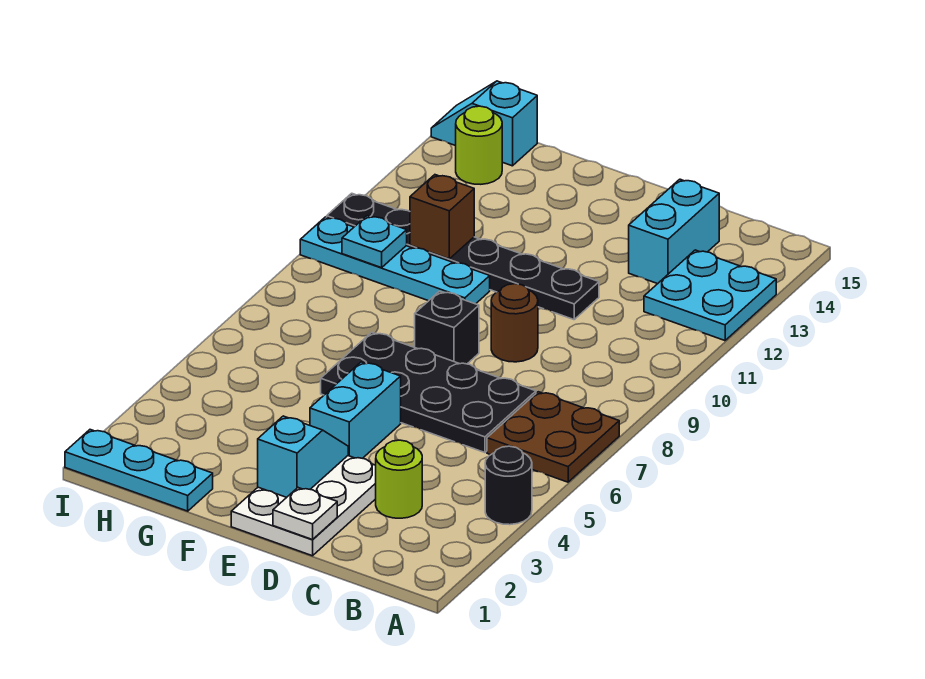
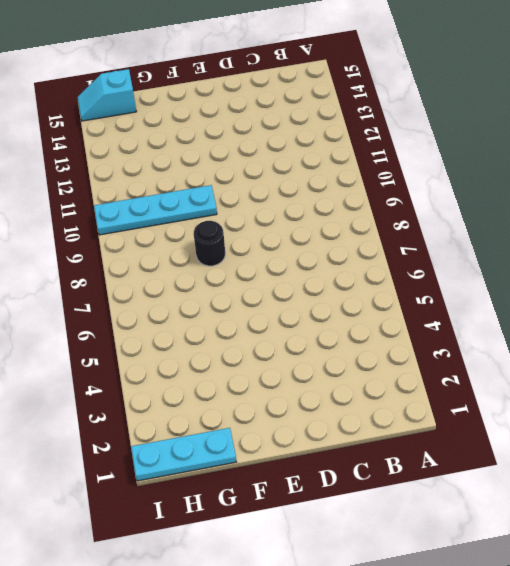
black 1x1 round brick [194,221,225,266] -> black 1x1 round brick moved to [485,446,532,525]
none -> brown 2x2 plate [487,392,619,482]
none -> cyan 2x2 plate [644,250,776,341]
none -> lime 1x1 round brick [376,440,422,518]

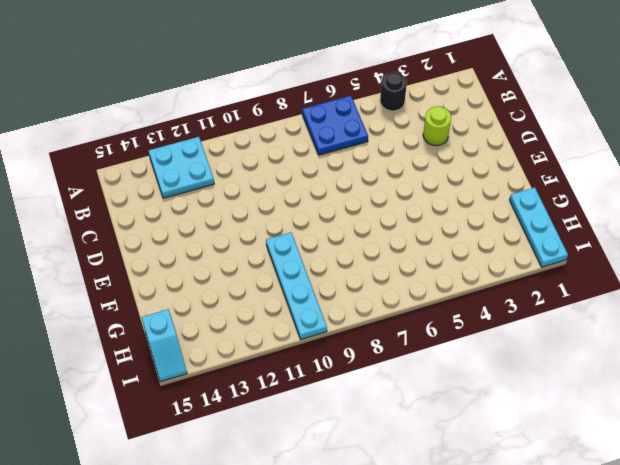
blue 2x2 plate [302,96,368,155] -> brown 2x2 plate [487,392,619,482]
none -> black 2x4 plate [321,332,536,453]
none -> cyan 1x2 brick [629,179,719,284]
none -> white 2x3 plate [231,456,376,556]

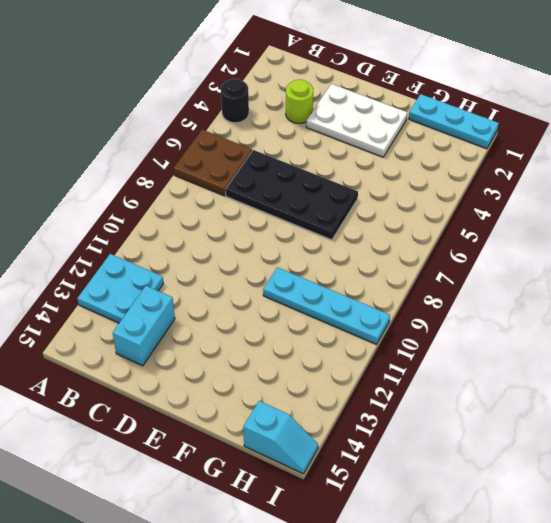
white 2x3 plate [306,84,407,157] -> white 2x3 plate turned to [231,456,376,556]
none -> brown 1x1 round brick [491,284,538,362]
none -> black 1x6 plate [327,193,599,320]
none -> cyan 1x2 brick [310,362,401,458]

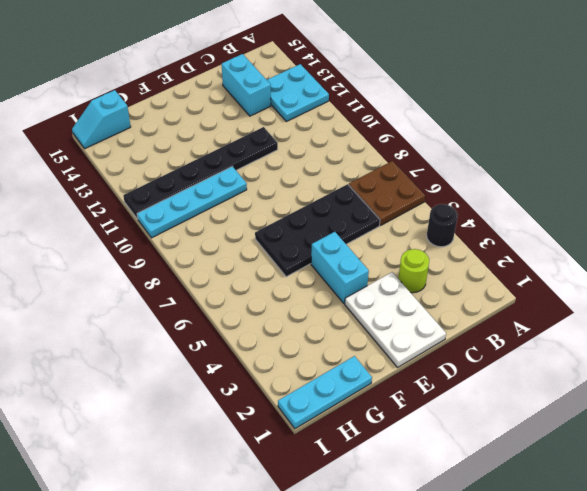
none -> brown 1x1 round brick [491,284,538,362]
none -> black 1x1 brick [415,291,479,364]
none -> lime 1x1 round brick [456,106,502,184]

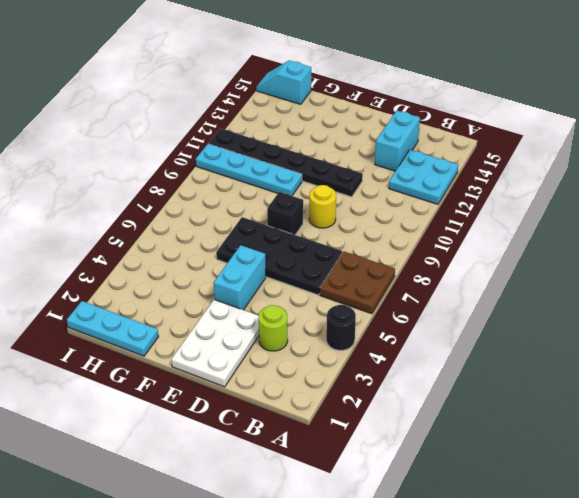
yellow 1x1 round brick [309,185,336,228] -> brown 1x1 round brick [491,284,538,362]
none -> lime 1x1 round brick [456,106,502,184]
none -> white 1x1 plate [273,488,337,540]
none -> cyan 1x2 slope [258,416,348,497]

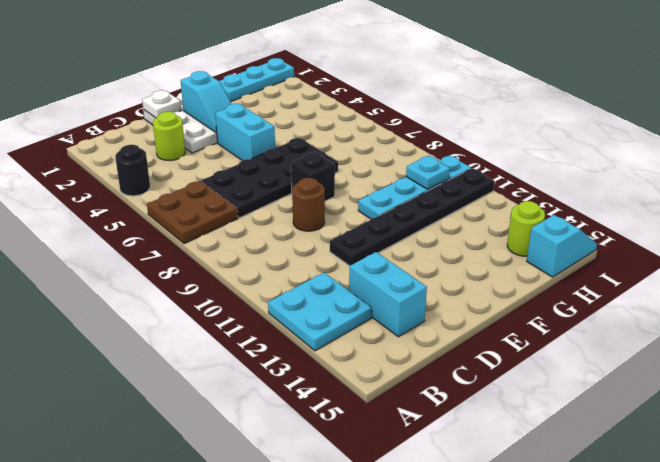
none -> brown 1x1 brick [410,175,474,259]

